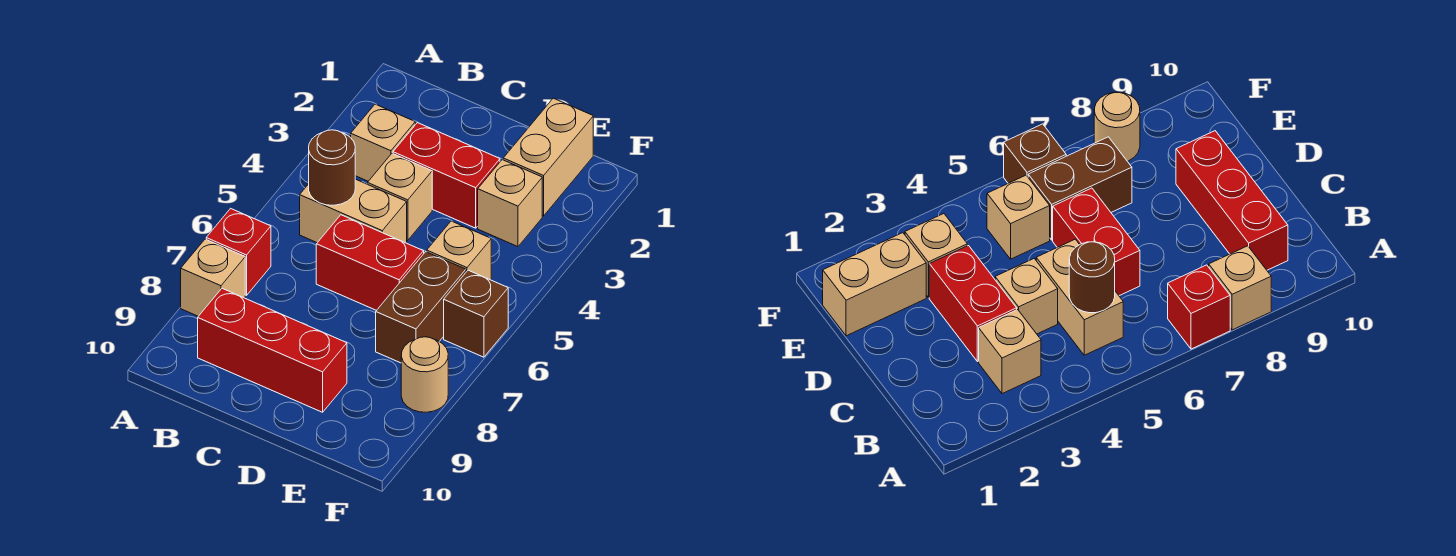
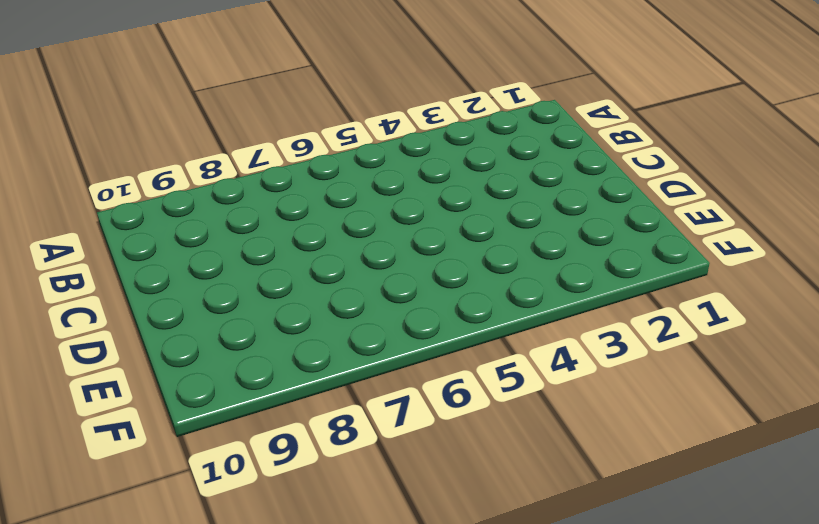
none -> red 1x1 brick [206,208,271,295]
none -> tan 1x1 brick [181,239,245,316]
none -> tan 1x1 brick [351,104,415,181]

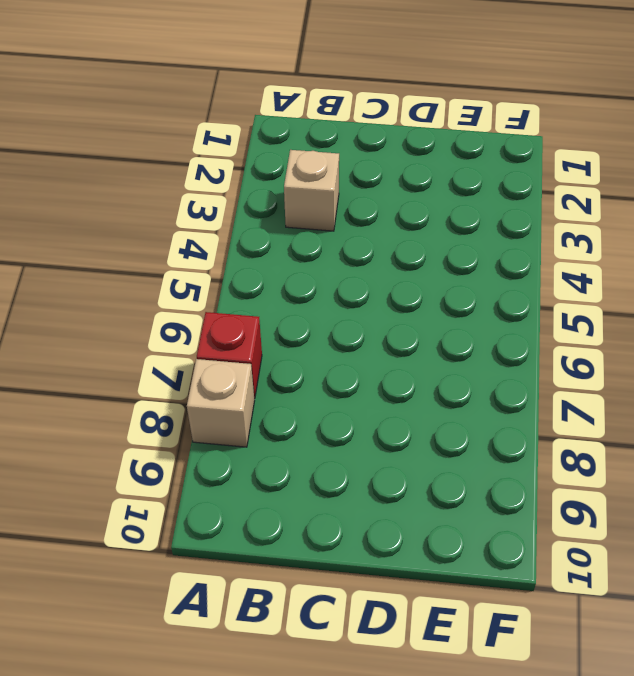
none -> tan 1x2 brick [300,179,407,243]
none -> red 1x3 brick [198,288,347,412]
none -> red 1x2 brick [393,123,500,228]

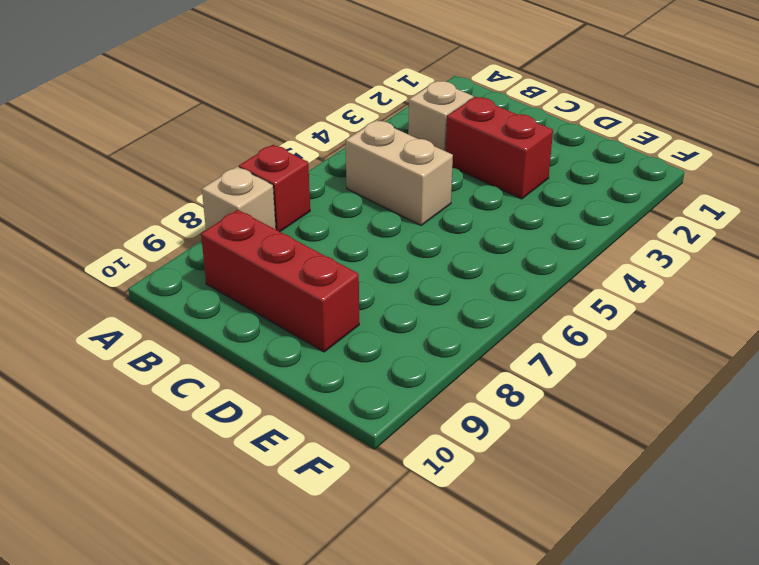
none -> tan 1x1 brick [368,154,432,240]
none -> red 1x2 brick [316,215,424,311]
none -> tan 1x2 brick [503,98,593,216]

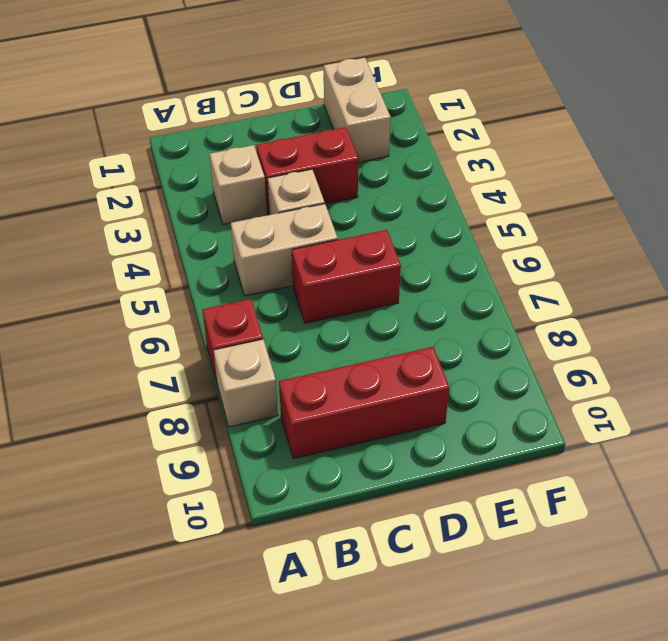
none -> tan 1x1 brick [478,160,542,247]
none -> tan 1x1 brick [427,221,491,280]
none -> brown 1x2 brick [376,252,466,363]

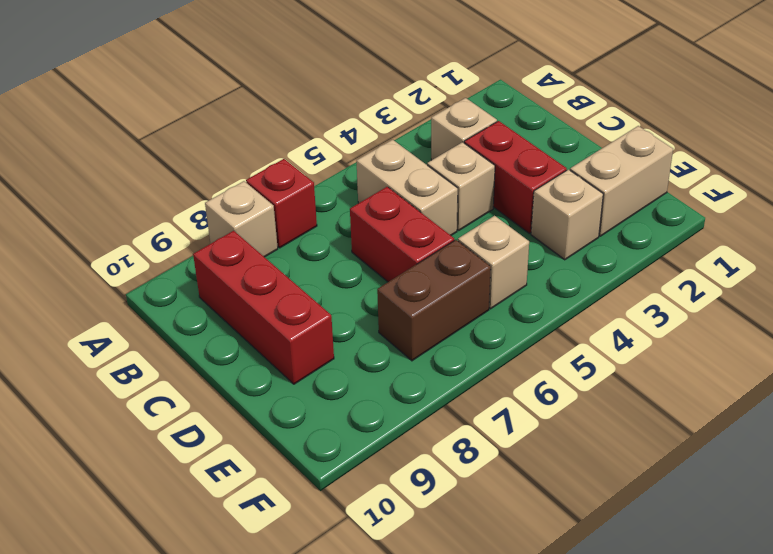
none -> brown 1x1 brick [444,270,508,357]
none -> tan 1x1 round brick [401,337,448,412]
none -> brown 1x1 round brick [309,130,355,205]

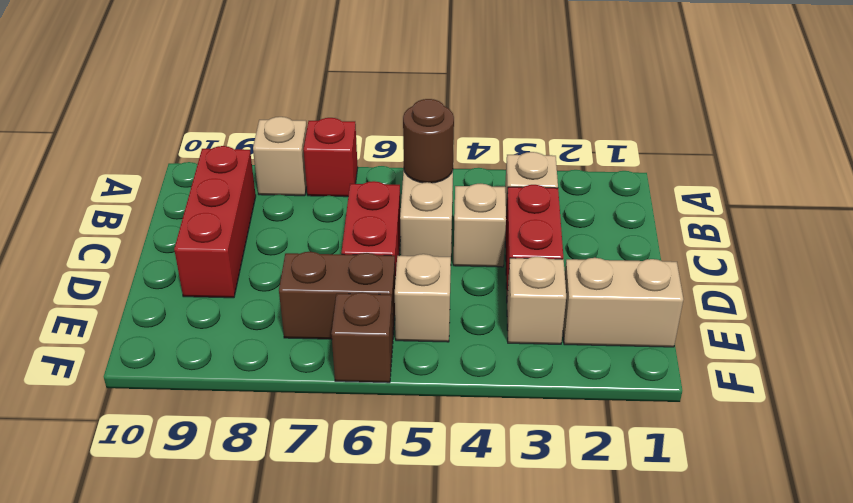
none -> tan 1x1 round brick [401,337,448,412]

